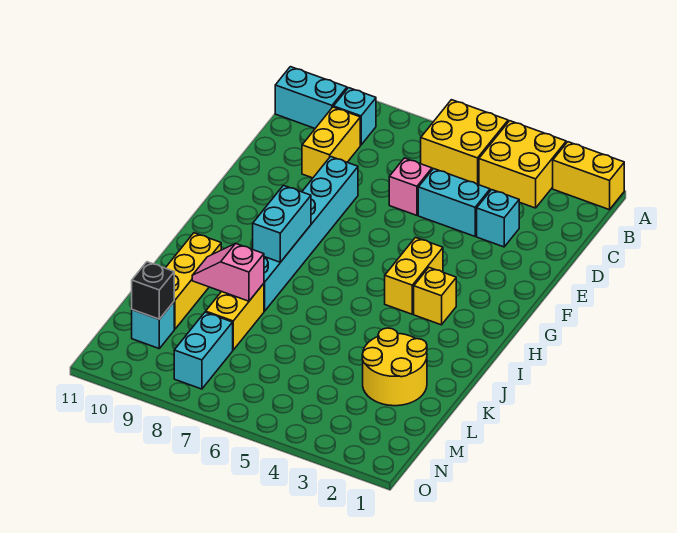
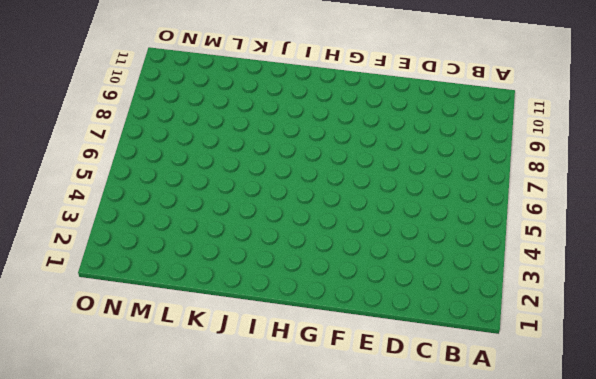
none -> yellow 1x2 brick [553,142,624,210]
none -> yellow 2x2 brick [479,121,566,208]
none -> yellow 2x2 brick [421,100,508,185]

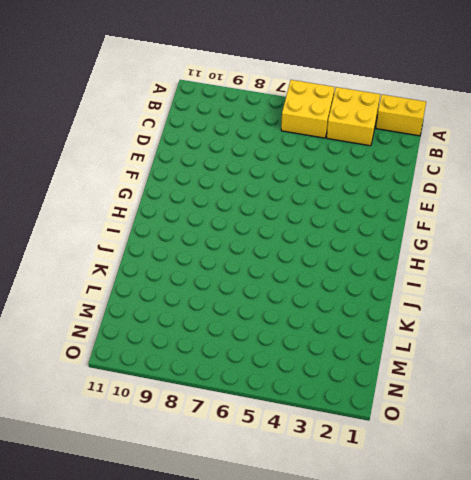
none -> cyan 1x1 brick [334,88,376,145]
none -> cyan 1x2 brick [275,67,347,128]
none -> yellow 1x2 brick [302,107,360,178]

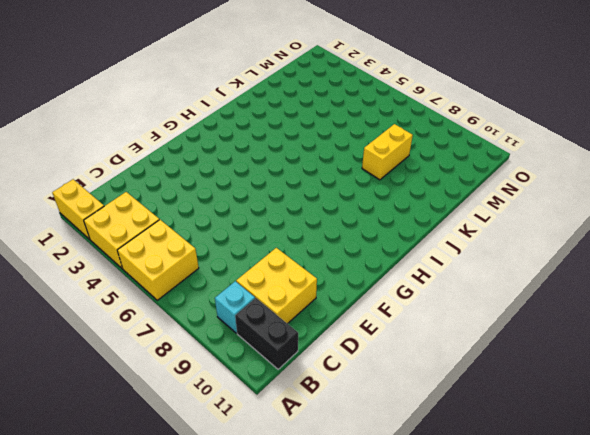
black 1x2 brick [235,298,298,369] -> cyan 1x2 brick [275,67,347,128]
yellow 2x2 brick [236,248,317,324] -> yellow 1x2 brick [302,107,360,178]
none -> cyan 1x1 brick [477,190,519,247]
none -> cyan 1x2 brick [418,169,490,236]
none -> pink 1x1 brick [389,158,432,215]

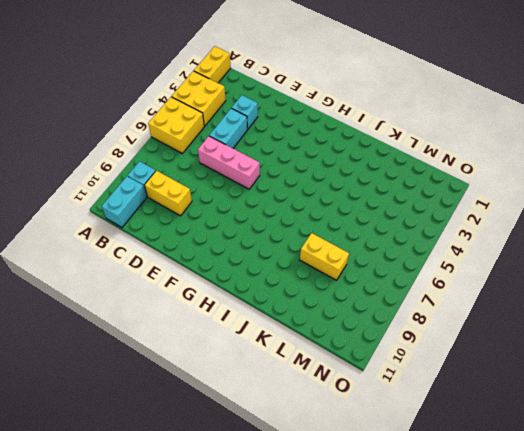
pink 1x3 brick [198,136,260,189] -> pink 1x1 brick [389,158,432,215]
none -> cyan 1x6 brick [264,157,358,311]
none -> yellow 1x2 brick [385,237,443,314]
none -> yellow 1x1 brick [414,268,456,325]

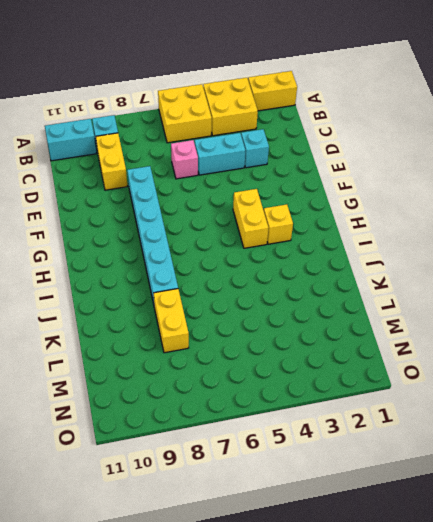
none -> yellow 1x3 brick [166,233,221,329]
none -> yellow 2x2 round brick [362,328,427,406]
none -> cyan 1x2 brick [174,312,233,389]

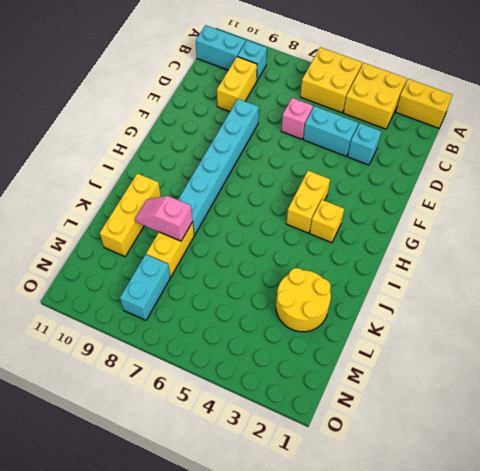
none -> cyan 1x1 brick [132,302,174,348]
none -> cyan 1x2 brick [253,185,311,262]
none -> black 1x1 brick [132,262,174,319]

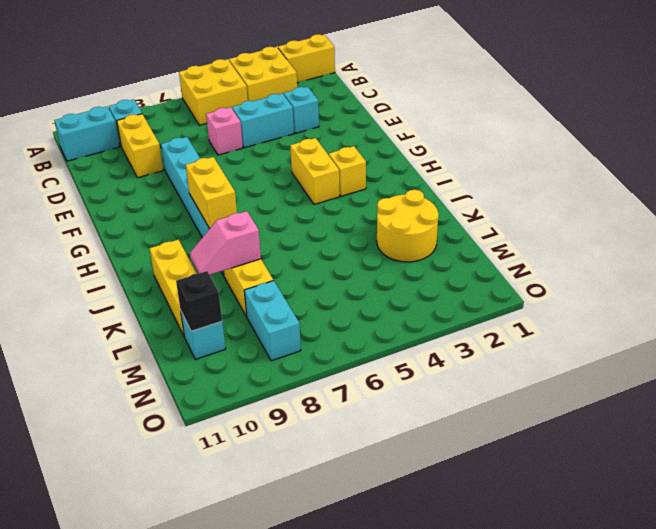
yellow 1x2 brick [186,157,237,229] -> cyan 1x2 brick [253,185,311,262]

